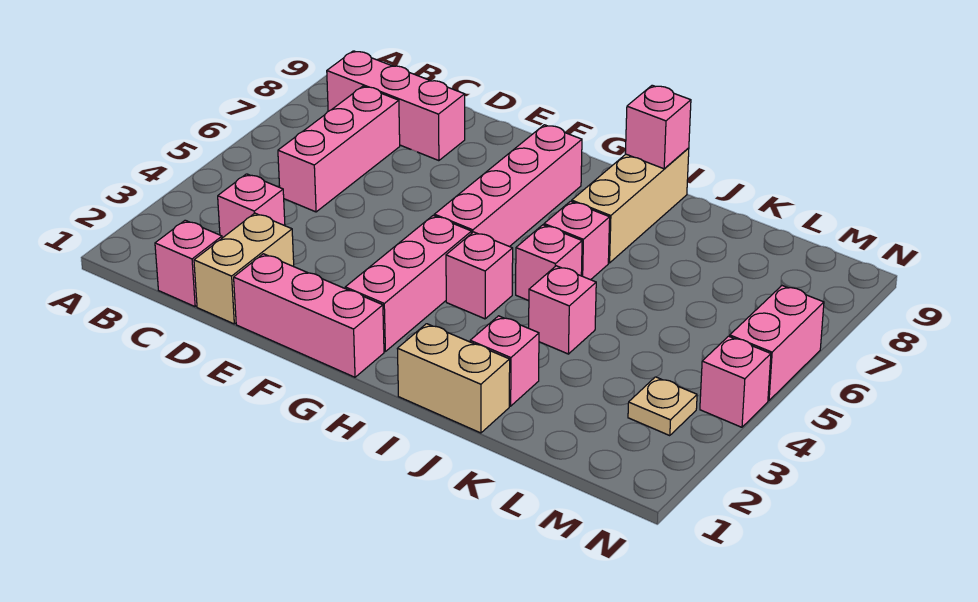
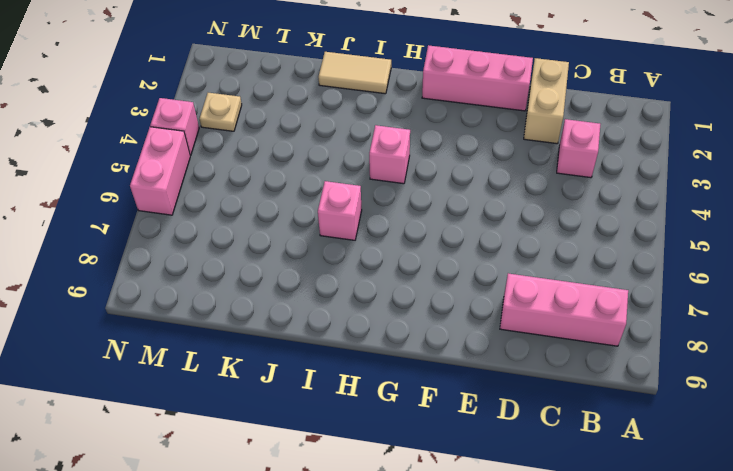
tan 1x2 tile [318,52,391,94] -> tan 1x2 brick [397,324,510,433]
none -> pink 1x1 brick [155,220,222,307]
none -> pink 1x3 brick [278,86,400,212]
none -> pink 1x3 brick [345,216,472,351]

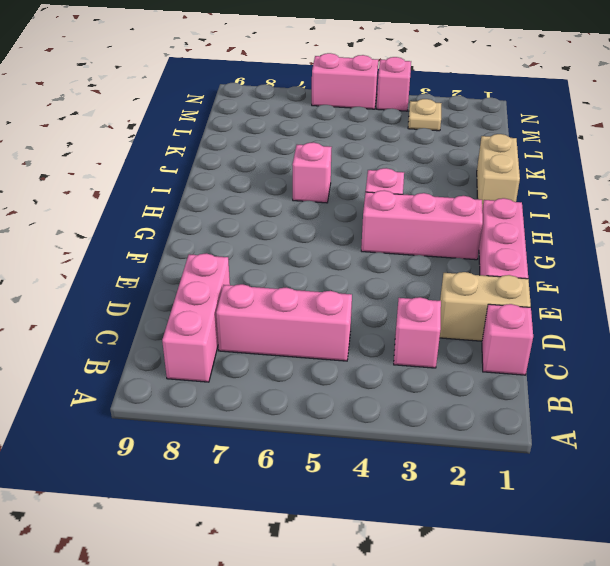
none -> pink 1x4 brick [434,125,582,247]
none -> pink 1x1 brick [516,225,582,301]
none -> tan 1x3 brick [572,148,689,263]

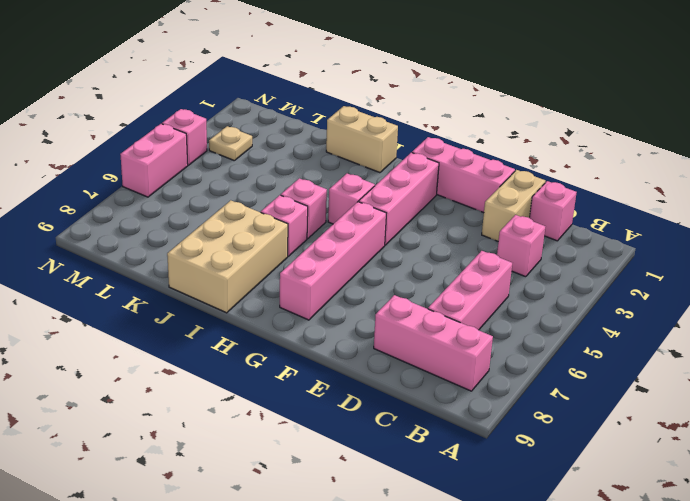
tan 2x3 brick [167,200,288,313] -> tan 1x3 brick [572,148,689,263]
none -> pink 1x1 brick [470,316,539,406]
none -> pink 1x1 brick [529,266,596,354]
none -> pink 1x1 brick [625,85,691,169]

